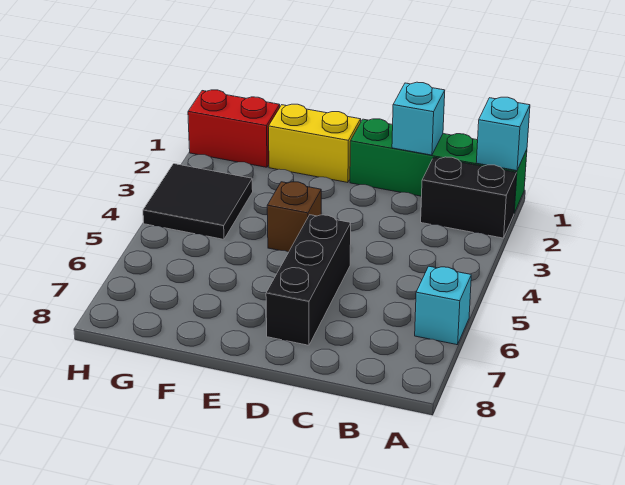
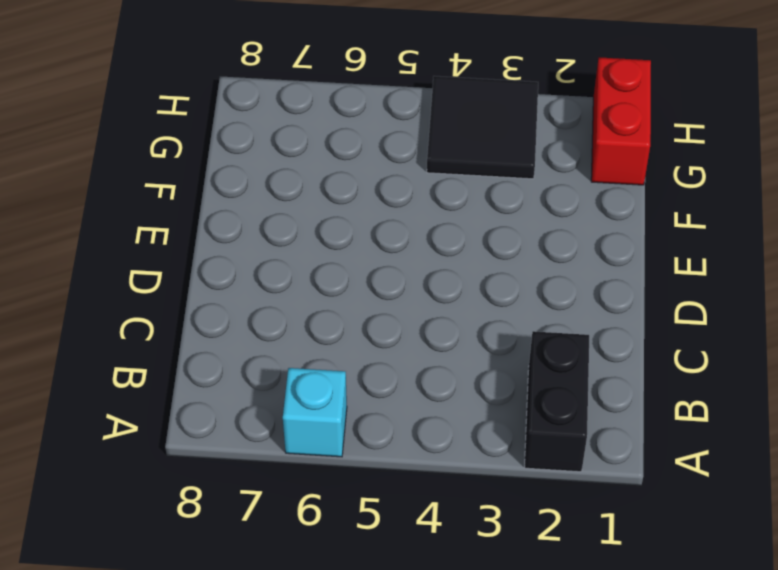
none -> green 1x4 brick [350,119,527,213]
none -> black 1x3 brick [266,215,351,345]

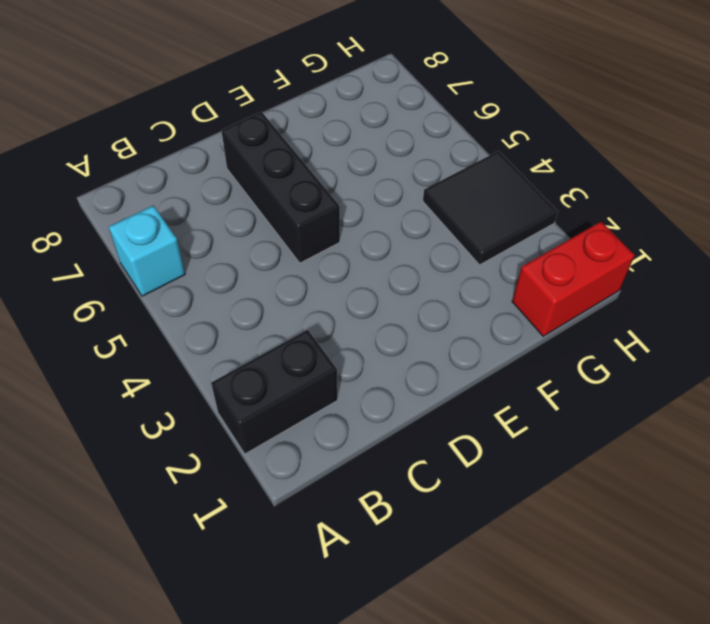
none -> green 1x4 brick [350,119,527,213]
none -> yellow 1x2 brick [268,104,361,183]

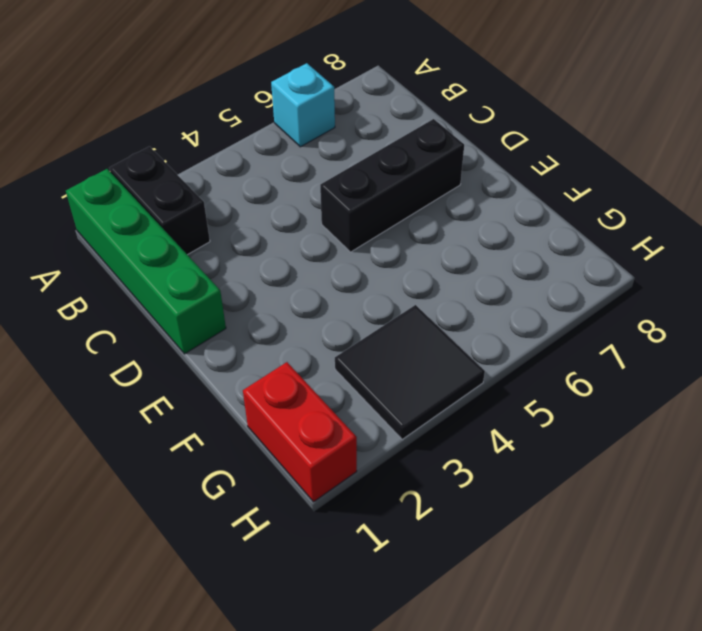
none -> yellow 1x2 brick [268,104,361,183]
none -> brown 1x1 brick [267,182,321,252]

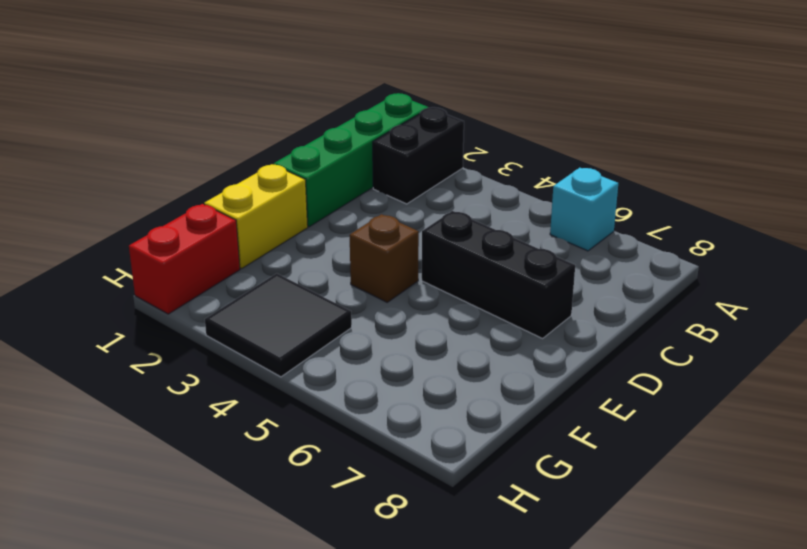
none -> cyan 1x1 brick [476,97,530,171]
none -> cyan 1x1 brick [392,82,445,155]

